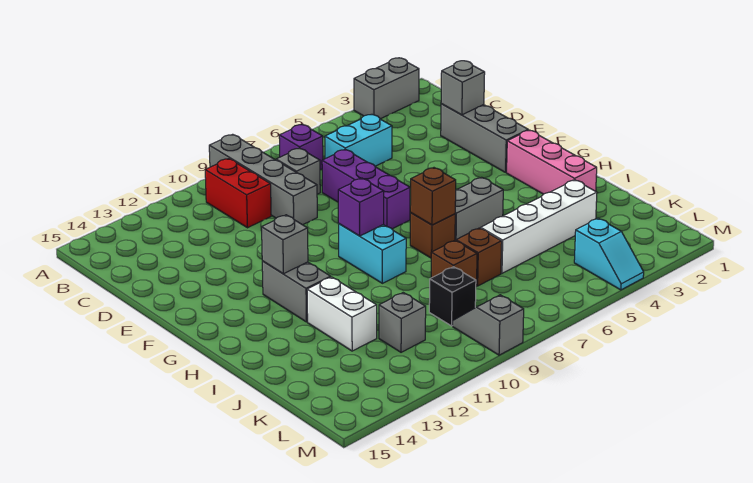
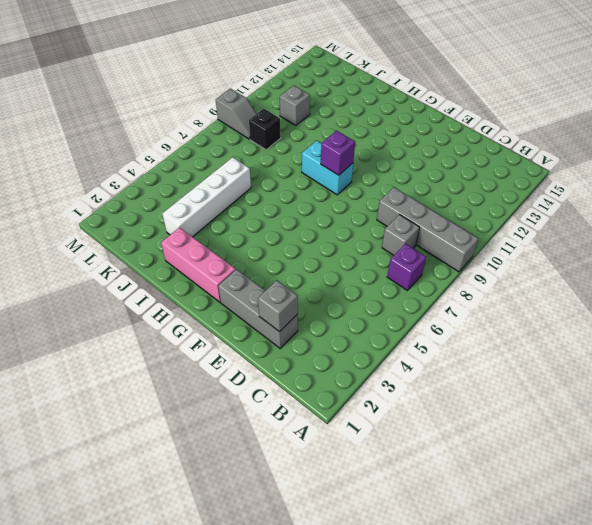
none -> grey 1x2 brick [354,58,419,119]
none -> red 1x2 brick [205,159,271,228]
none -> cyan 1x2 brick [325,114,392,166]

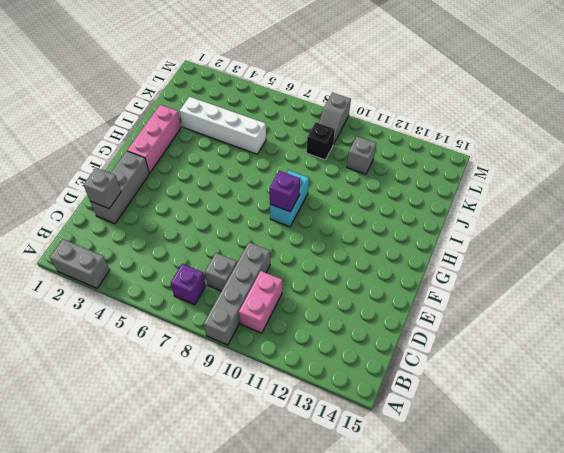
pink 1x2 brick [239,271,282,333] -> red 1x2 brick [205,159,271,228]
none -> cyan 1x2 brick [325,114,392,166]
none -> purple 1x3 brick [322,149,410,229]
none -> grey 1x2 brick [262,261,331,322]

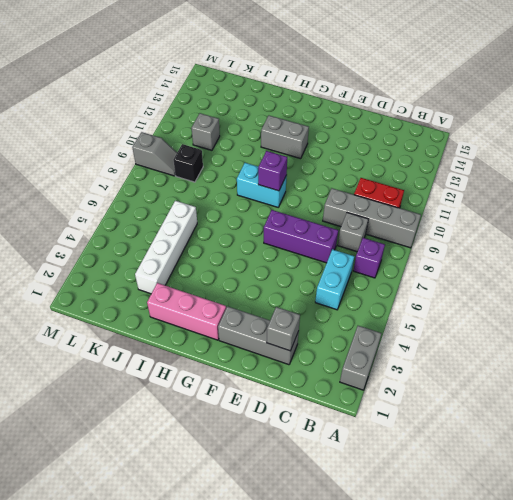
none -> grey 1x2 brick [455,177,503,241]
none -> brown 1x1 brick [410,213,455,258]
none -> white 1x2 brick [307,277,377,351]

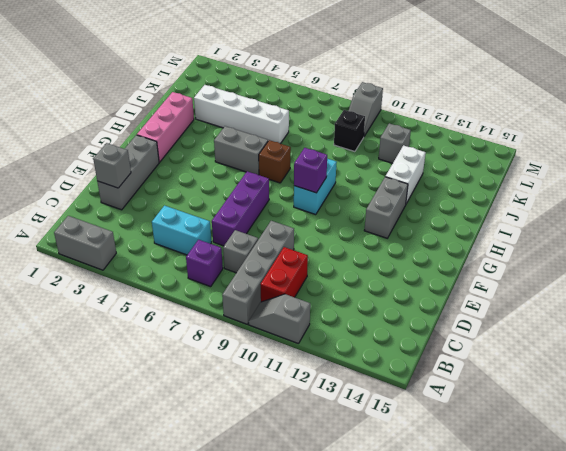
grey 1x2 slope [249,294,310,344] -> none
none -> brown 1x1 brick [456,228,502,286]
none -> brown 1x1 brick [431,241,477,287]
none -> cyan 1x2 slope [574,218,644,290]

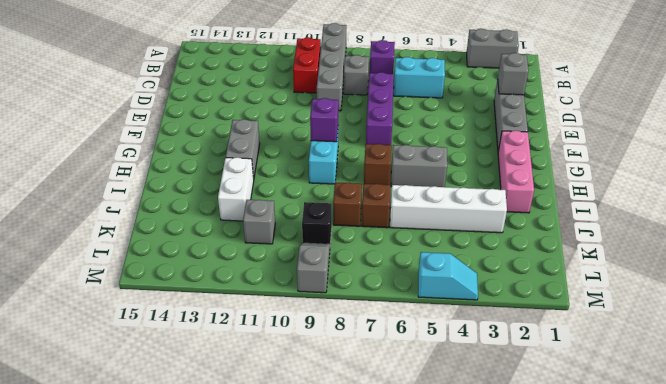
cyan 1x2 slope [418,252,478,300] -> cyan 1x2 slope turned to [574,218,644,290]
none -> grey 1x1 brick [262,215,308,274]
none -> brown 1x1 brick [410,168,456,225]

